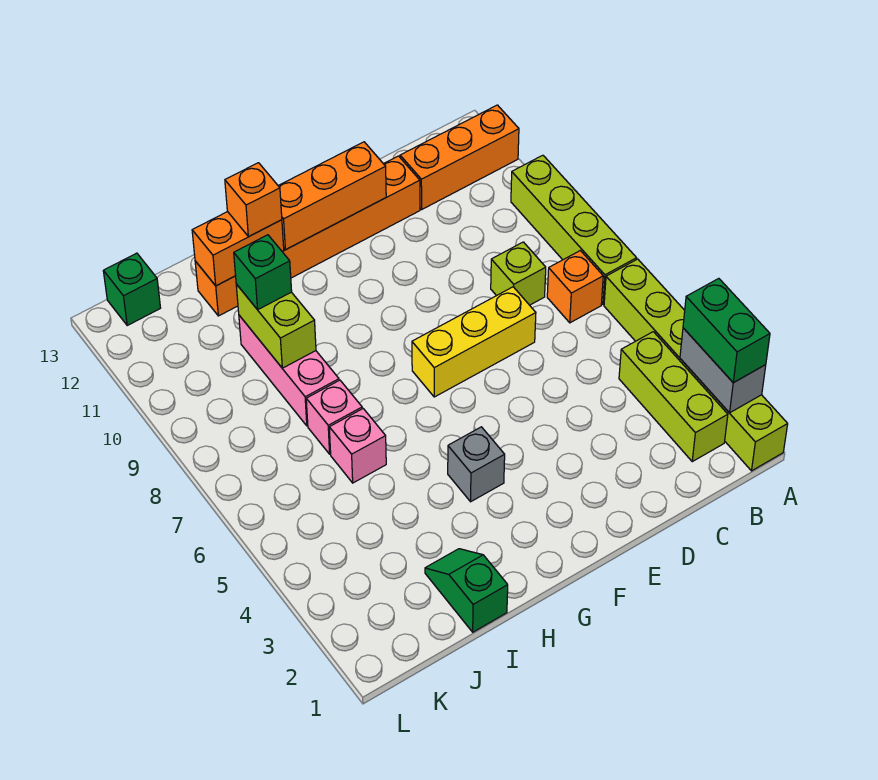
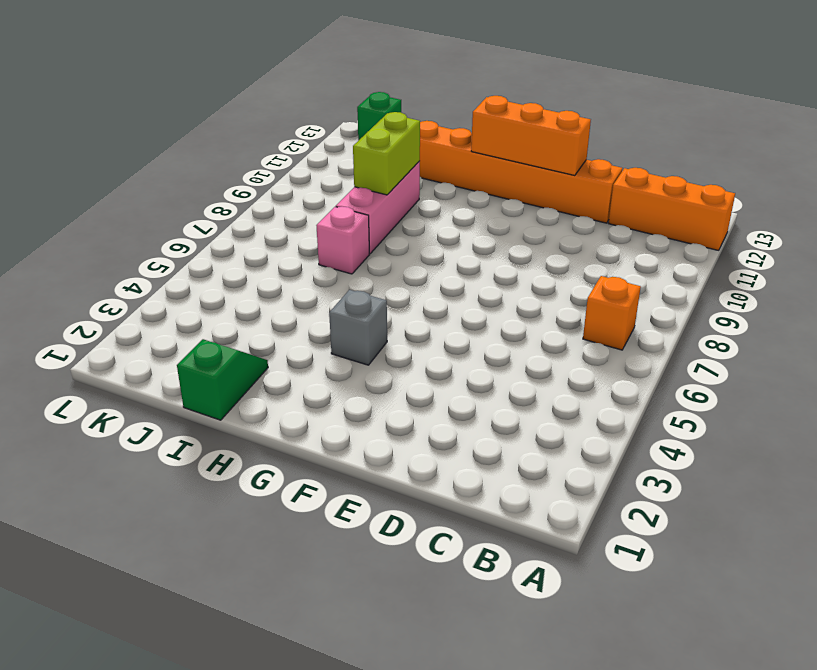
none -> lime 1x6 brick [604,259,788,471]
none -> lime 1x4 brick [511,155,637,305]
none -> lime 1x3 brick [619,332,728,462]

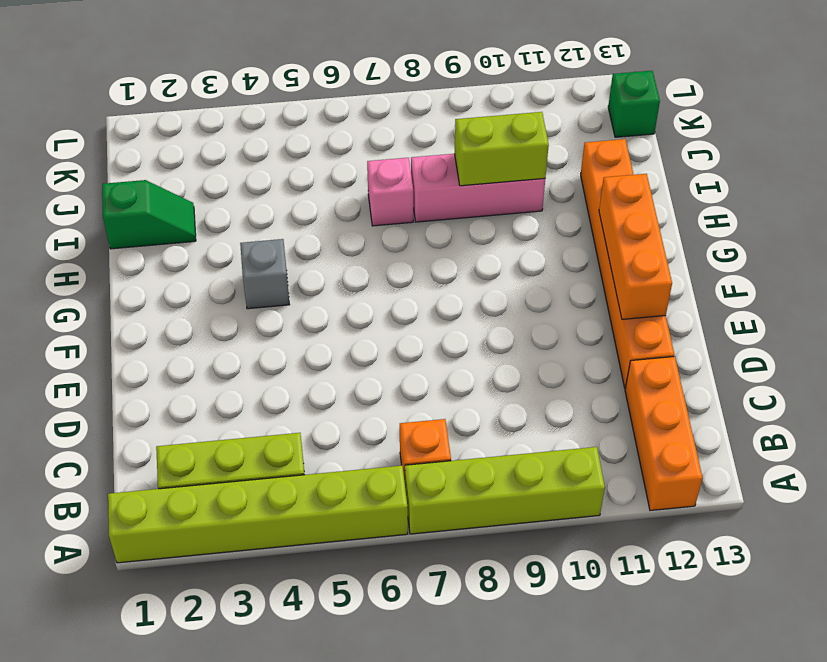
none -> lime 1x1 brick [491,242,546,305]
none -> yellow 1x3 brick [412,287,536,397]
none -> pink 1x1 brick [329,409,386,483]

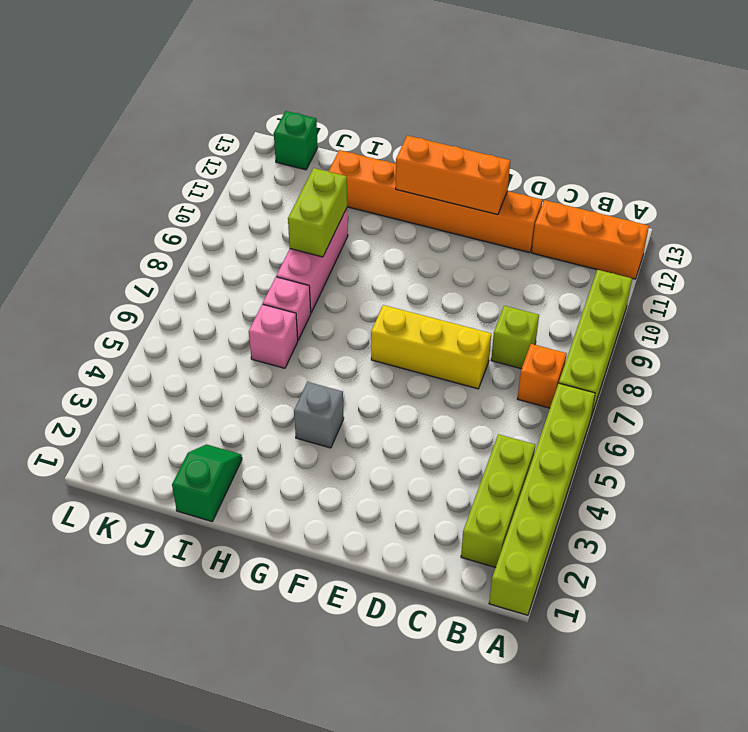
none -> grey 1x2 brick [680,328,766,413]
none -> orange 1x2 brick [192,212,284,286]
none -> green 1x2 brick [683,278,770,383]

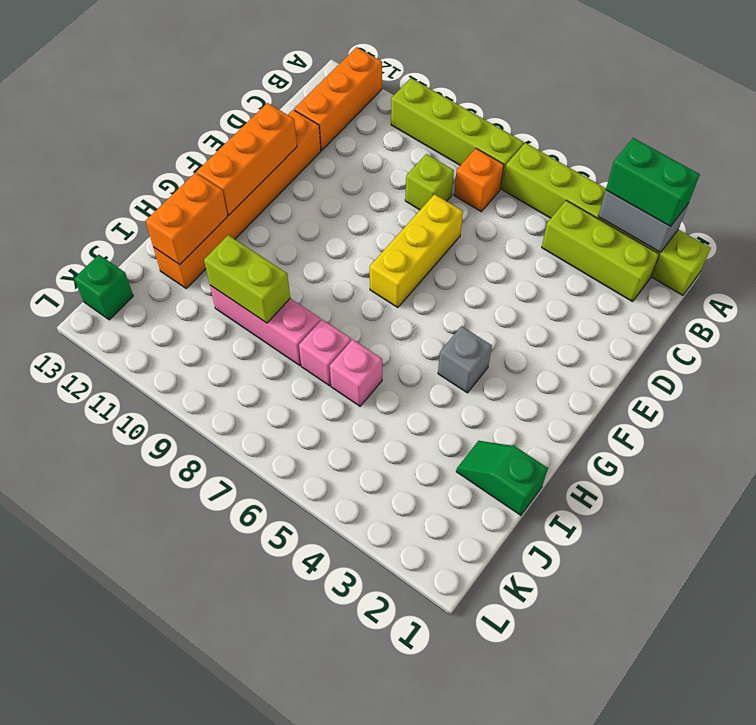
none -> orange 1x1 brick [225,163,282,237]
none -> green 1x1 brick [234,235,292,310]

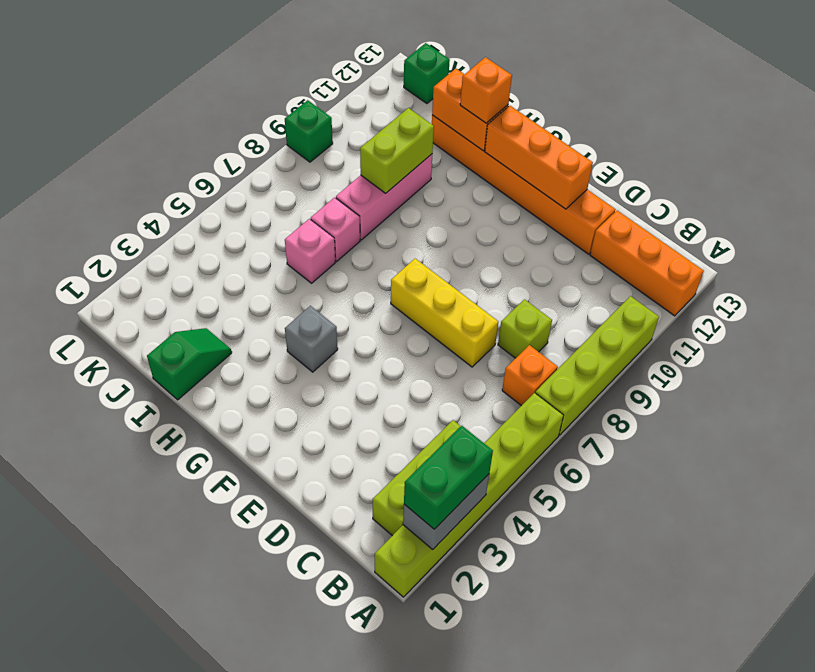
green 1x1 brick [285,100,333,162] -> green 1x1 brick moved to [234,235,292,310]

